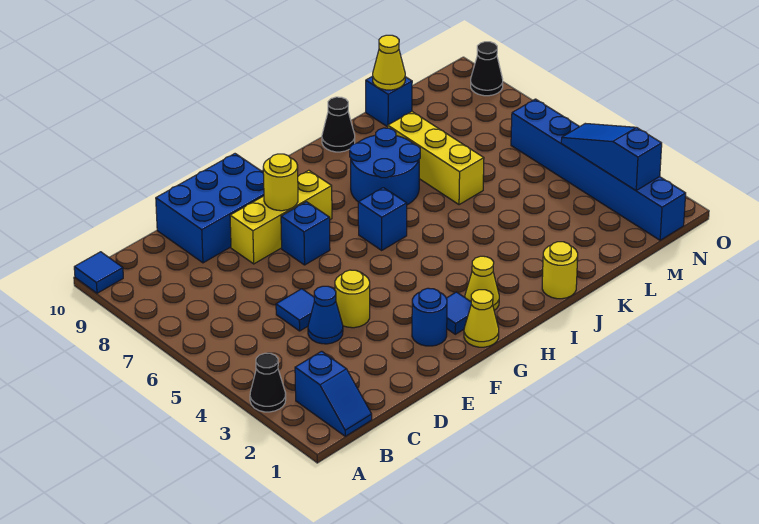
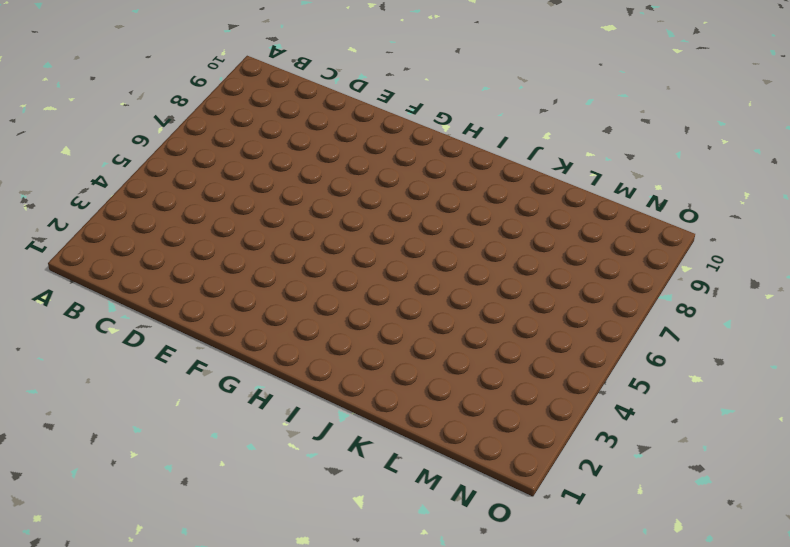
none -> black 1x1 cone [250,353,286,412]
none -> blue 1x1 tile [74,252,123,293]
none -> blue 1x2 slope [295,351,372,436]

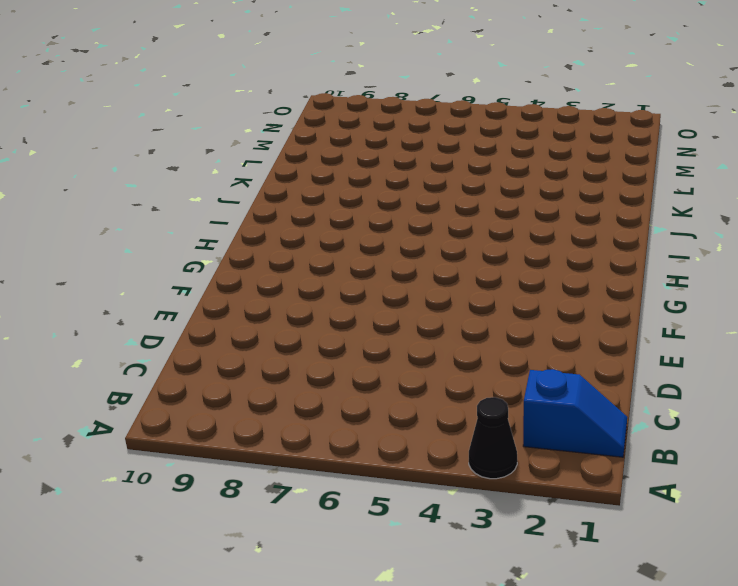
none -> blue 1x1 tile [74,252,123,293]
none -> blue 1x1 cone [308,286,343,344]
none -> blue 1x1 tile [276,289,314,331]

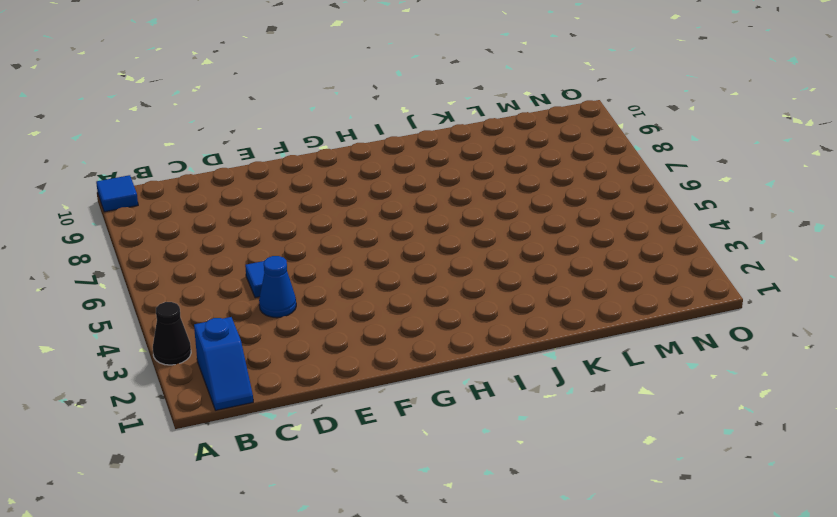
none -> blue 2x3 brick [156,154,264,263]
none -> yellow 1x1 round brick [335,270,370,328]
none -> yellow 1x3 brick [230,170,332,264]

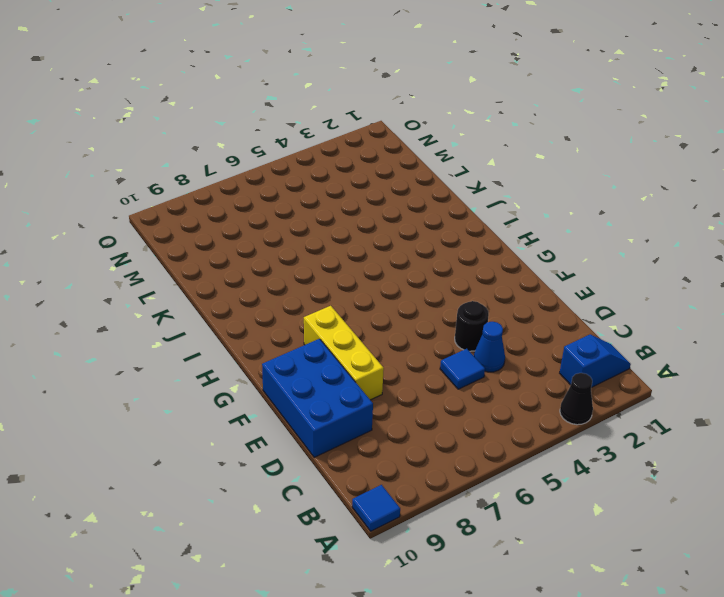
black 1x1 round brick [455,301,489,351] -> yellow 1x1 round brick [335,270,370,328]
none -> blue 1x1 round brick [412,288,447,346]
none -> blue 1x1 brick [281,202,330,265]
none -> yellow 1x1 cone [464,290,499,347]

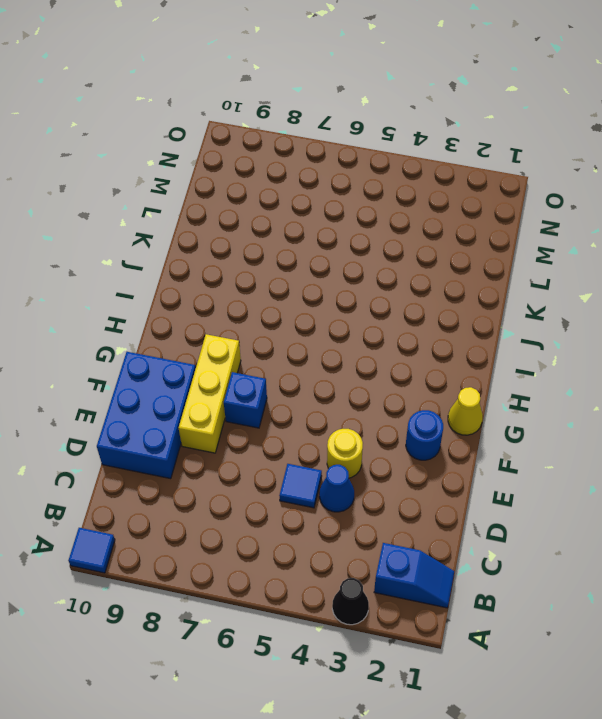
none -> blue 1x1 tile [446,292,471,334]
none -> yellow 1x1 cone [465,256,499,310]
none -> blue 1x1 brick [358,188,407,250]

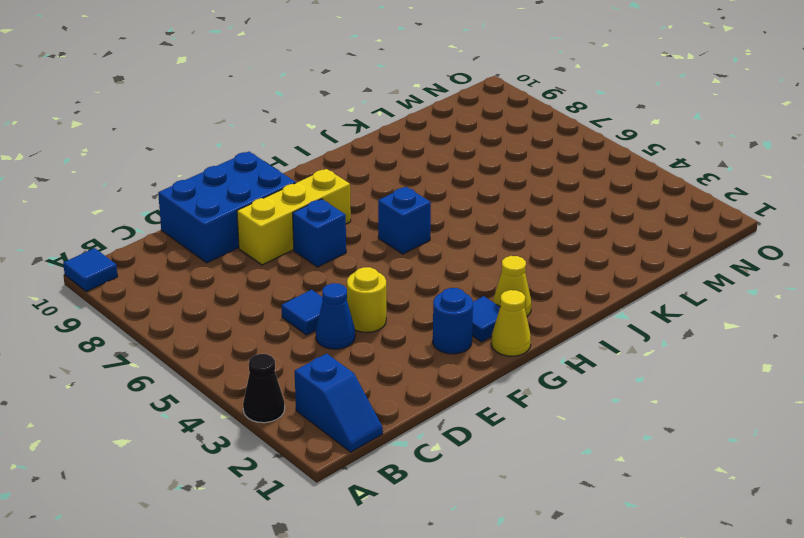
none -> blue 2x2 round brick [350,128,420,205]
none -> yellow 1x1 round brick [542,242,578,299]
none -> black 1x1 cone [322,97,355,152]

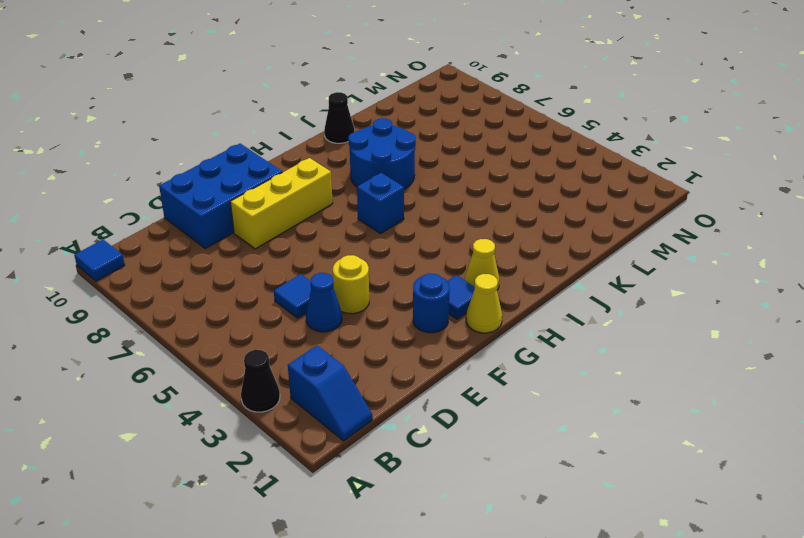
none -> blue 1x1 brick [281,202,330,265]
none -> yellow 1x1 round brick [542,242,578,299]
none -> yellow 1x3 brick [388,112,484,205]

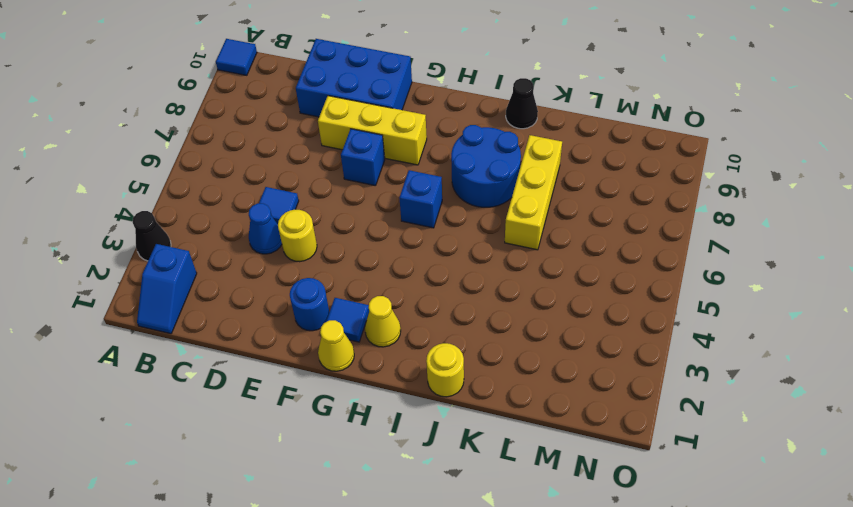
none -> blue 1x1 brick [366,76,412,127]
none -> blue 1x6 brick [511,99,686,240]
none -> black 1x1 cone [471,42,503,96]

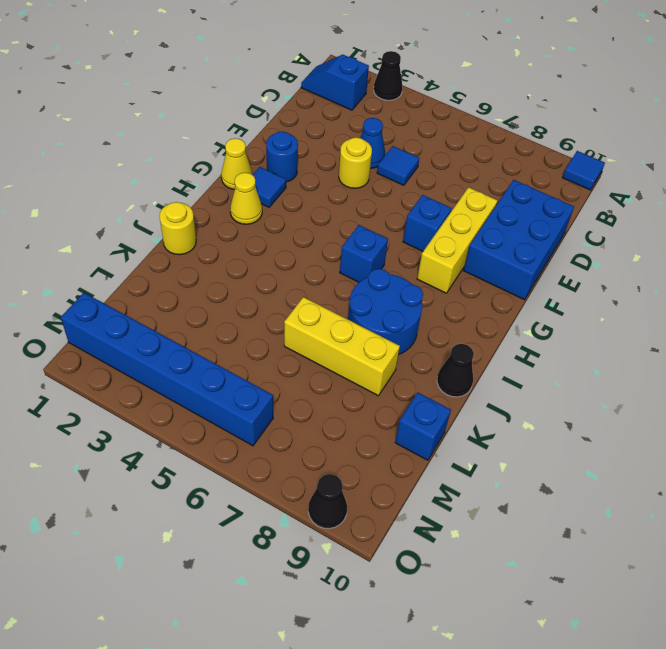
none -> yellow 1x1 round brick [263,154,298,211]
none -> yellow 1x1 cone [373,35,405,90]
none -> blue 1x3 slope [561,123,662,190]

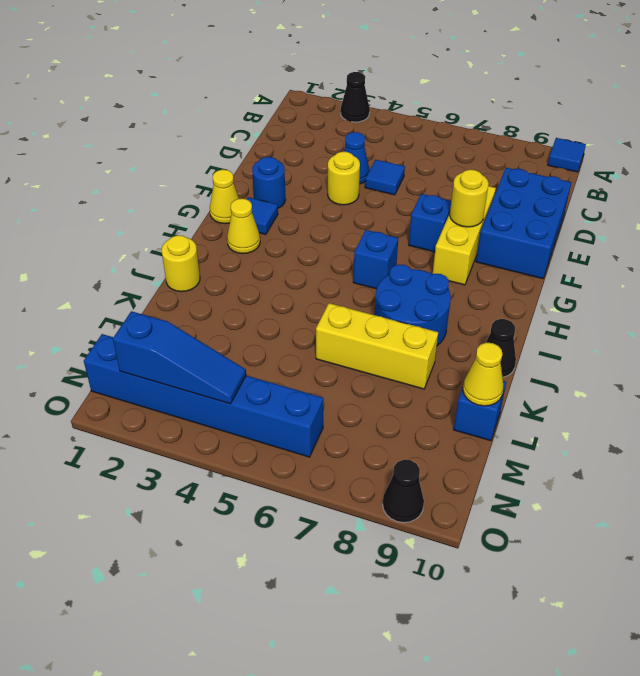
none -> blue 1x2 slope [295,351,372,436]

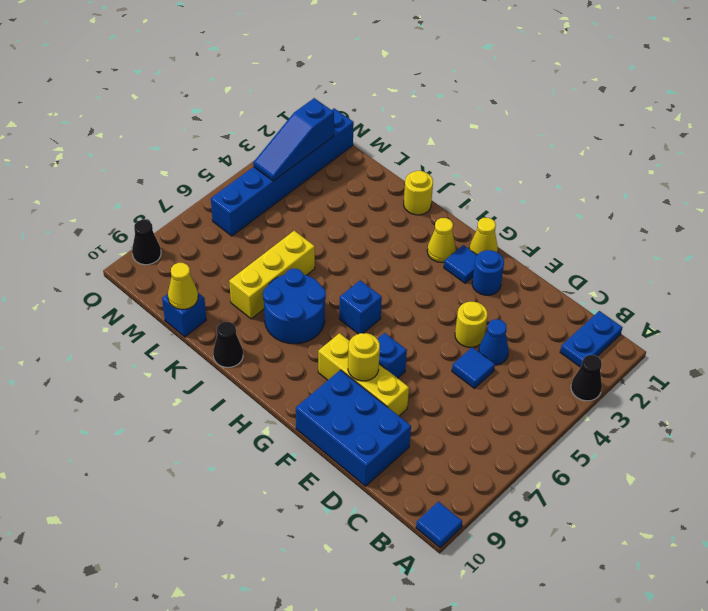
blue 1x2 plate [560,311,622,367] -> blue 1x2 slope [295,351,372,436]

